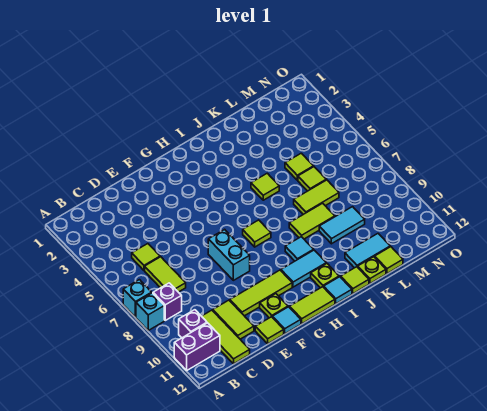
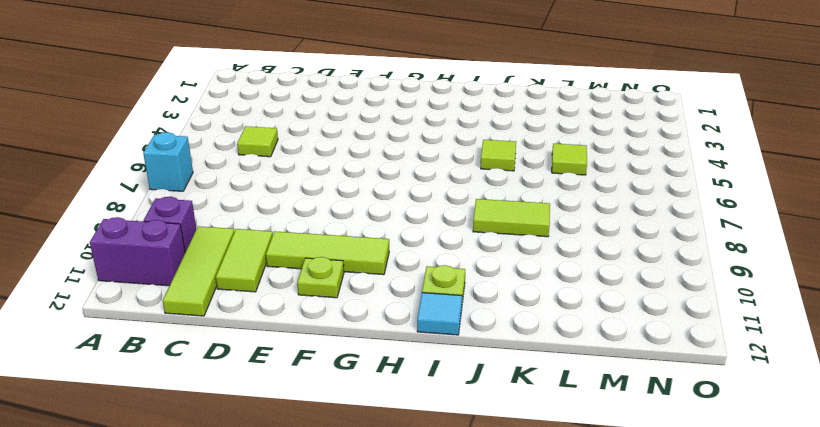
none -> cyan 1x1 brick [136,293,164,330]
none -> purple 1x1 brick [153,283,182,320]
none -> lime 1x2 tile [145,257,186,292]
none -> lime 1x1 tile [255,317,284,344]

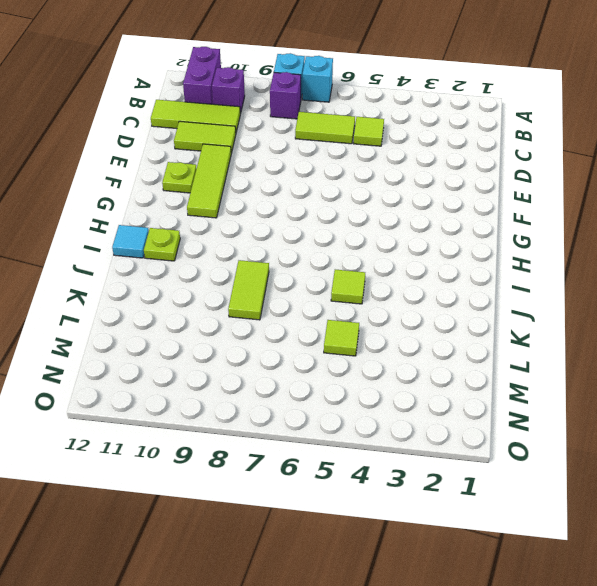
none -> lime 1x1 tile [255,317,284,344]
none -> cyan 1x2 brick [208,229,250,280]
none -> cyan 1x1 tile [272,307,301,334]
none -> lime 1x2 tile [290,287,335,324]

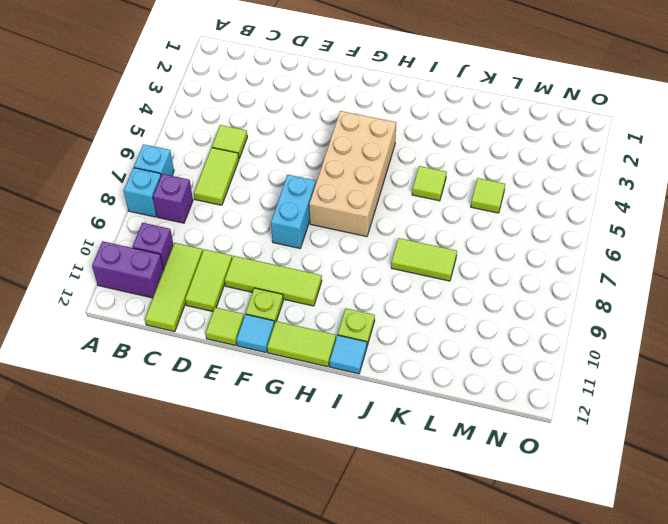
tan 2x4 brick [309,111,396,237] -> lime 1x1 tile [243,220,271,247]
none -> cyan 1x2 tile [281,250,326,287]
none -> cyan 1x1 tile [285,237,314,261]
none -> lime 1x1 tile [341,267,369,294]
none -> lime 1x2 tile [294,180,339,214]

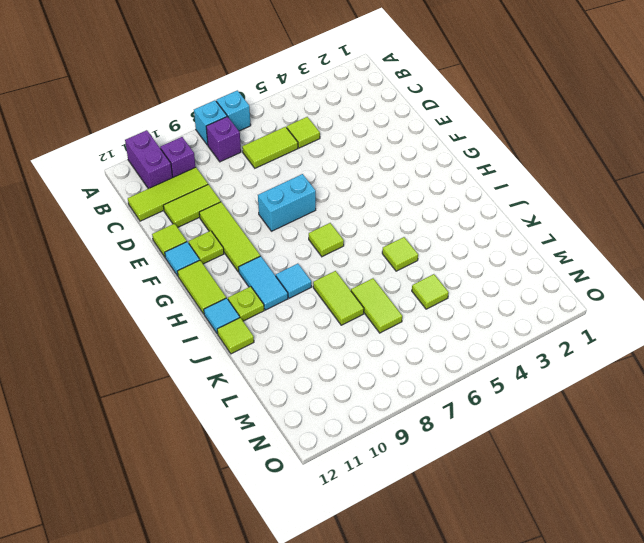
none -> cyan 1x2 tile [319,207,365,244]
none -> cyan 1x2 tile [345,234,390,268]
none -> lime 1x1 plate [358,257,386,284]
none -> lime 1x1 tile [298,167,326,191]

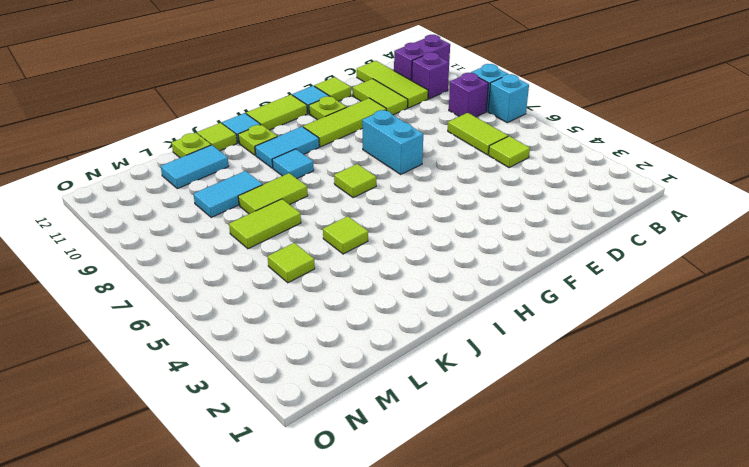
none -> lime 1x1 tile [298,167,326,191]
none -> lime 1x1 tile [375,247,403,274]

